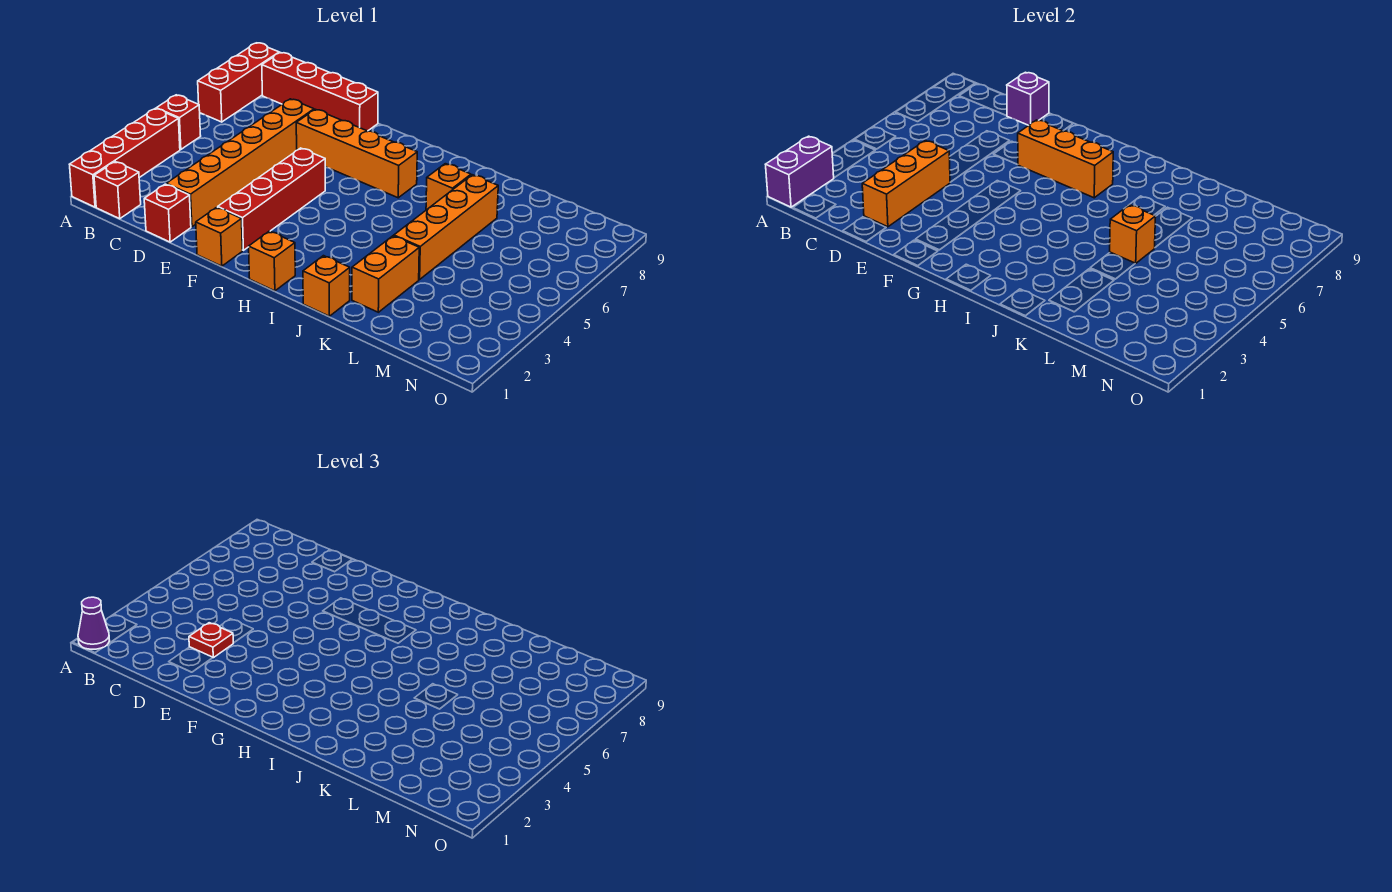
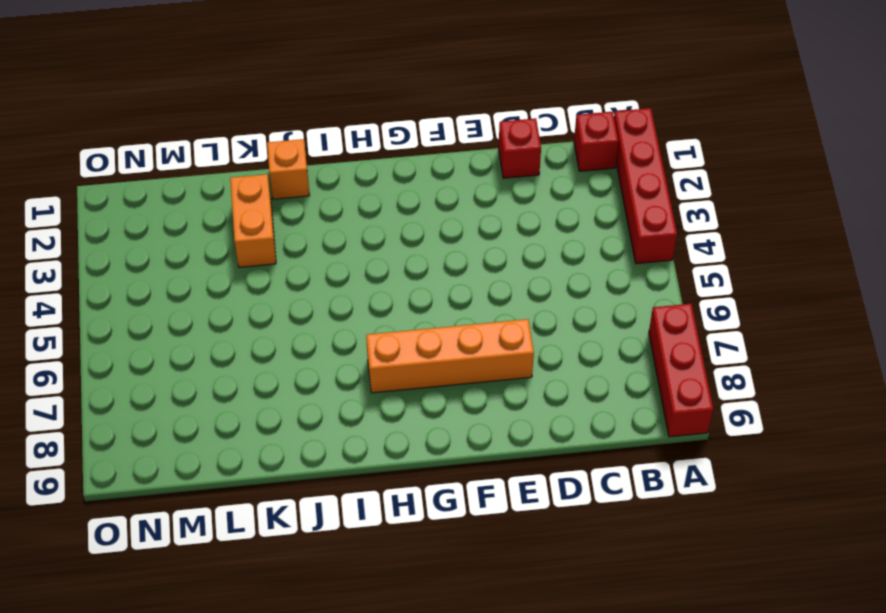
none -> red 1x1 brick [156,95,201,149]
none -> red 1x4 brick [262,53,378,131]
none -> orange 1x6 brick [166,99,314,227]

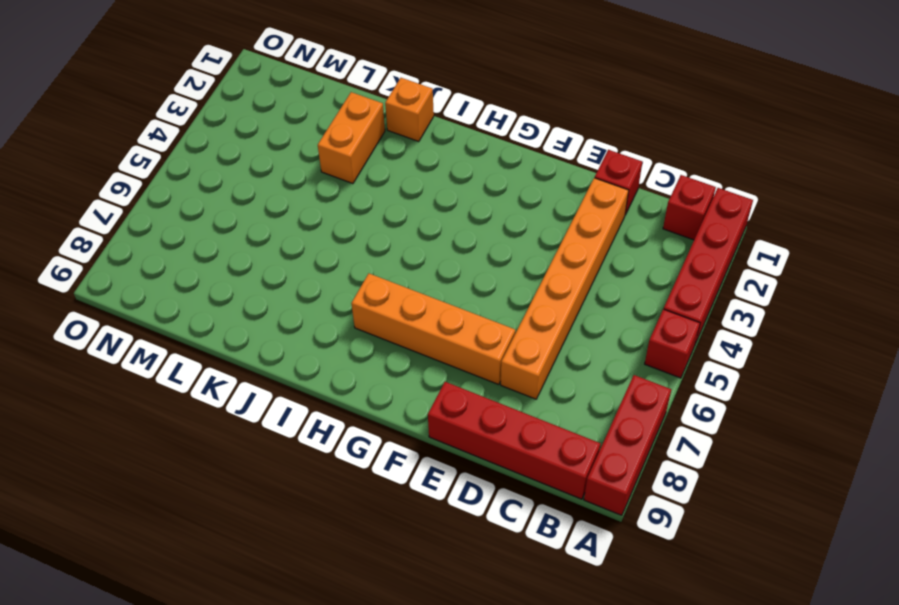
none -> orange 1x1 brick [196,207,242,266]
none -> red 1x4 brick [218,148,325,250]
none -> orange 1x1 brick [249,231,295,291]

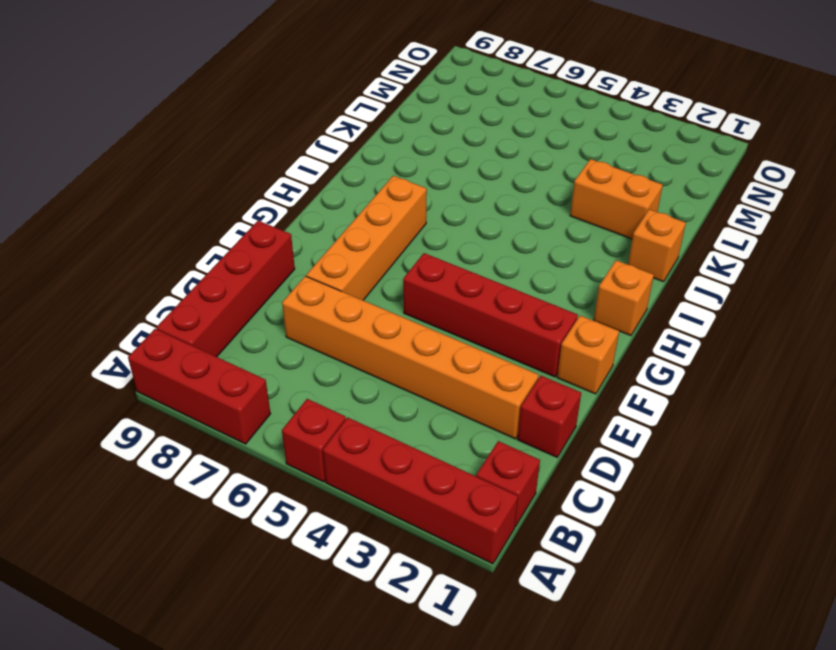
none -> orange 1x1 brick [426,164,471,210]
none -> orange 1x4 brick [394,175,498,280]
none -> purple 1x2 brick [766,136,834,207]

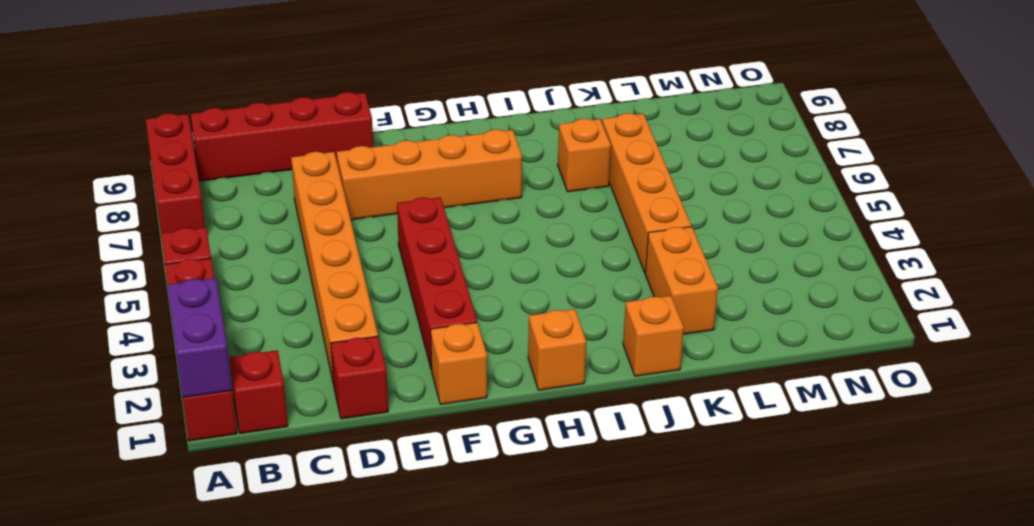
none -> orange 1x3 brick [862,141,950,227]
none -> purple 1x1 brick [1007,72,1049,125]
none -> orange 1x3 brick [1018,120,1113,198]

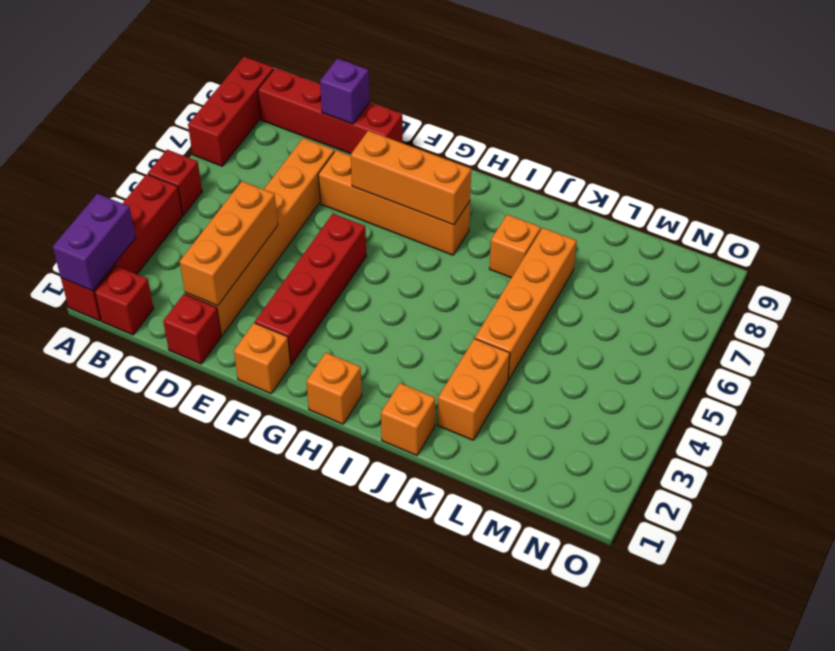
none -> orange 1x1 brick [1110,205,1156,264]
none -> purple 1x1 cone [78,597,110,649]
none -> red 1x1 plate [189,623,233,658]

